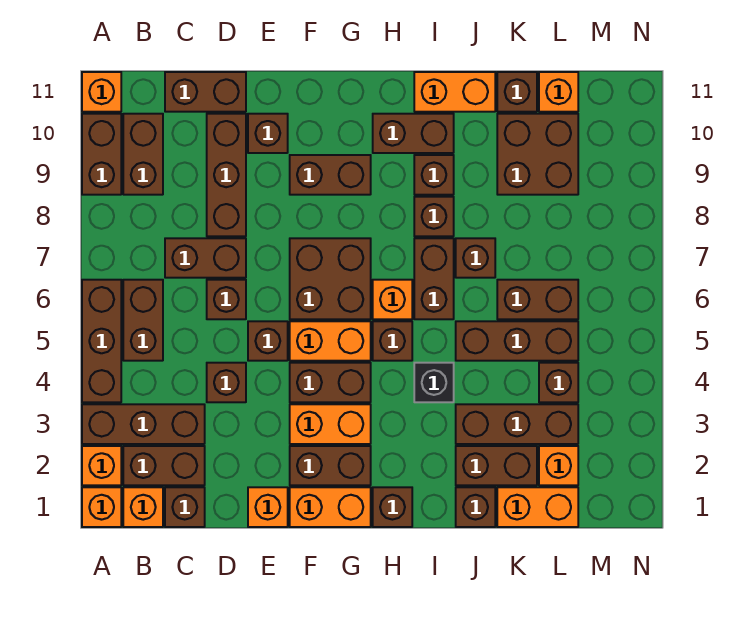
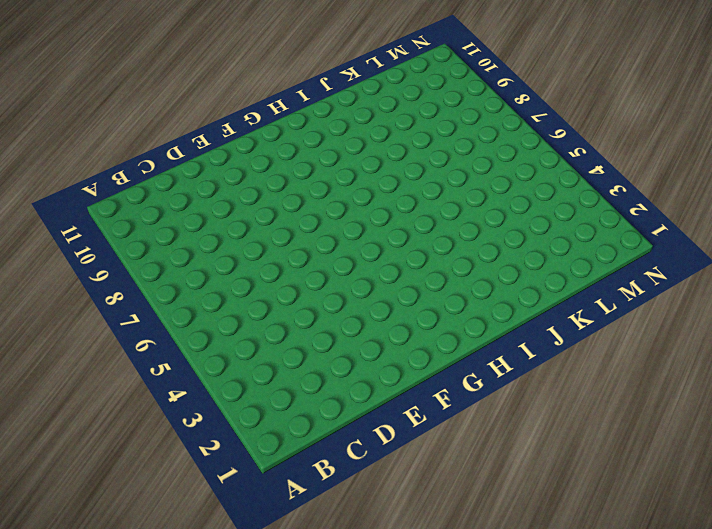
none -> orange 1x1 brick [82,487,121,527]
none -> orange 1x1 brick [82,446,121,485]
none -> brown 1x3 brick [82,404,205,444]
none -> brown 1x3 brick [82,280,121,402]

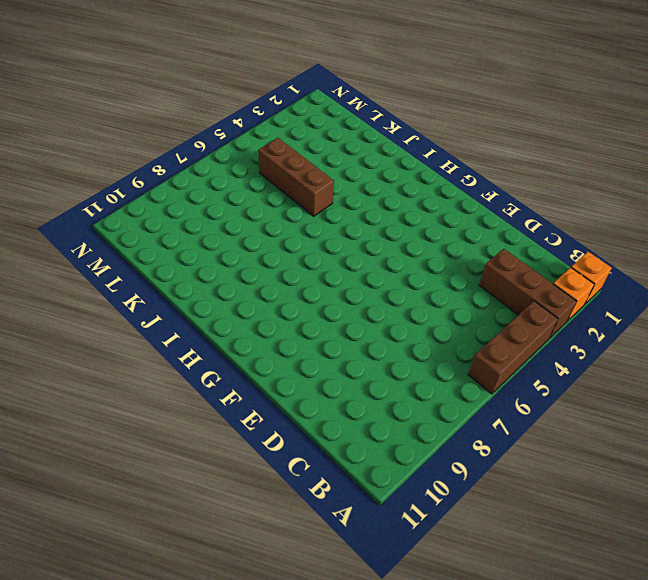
none -> brown 1x2 brick [82,114,121,195]
none -> orange 1x1 brick [82,72,121,112]
none -> orange 1x1 brick [123,487,163,527]
none -> brown 1x2 brick [123,446,205,485]

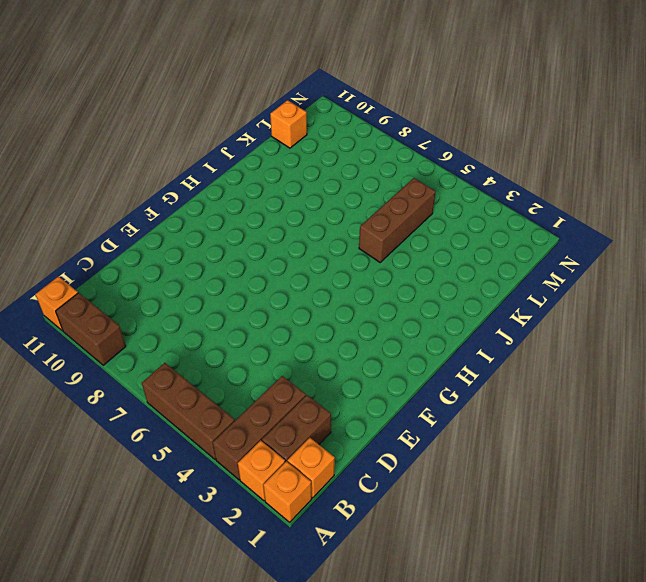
none -> brown 1x2 brick [123,280,163,361]
none -> brown 1x2 brick [123,114,163,195]
none -> brown 1x1 brick [165,487,205,527]
none -> brown 1x2 brick [165,238,246,278]

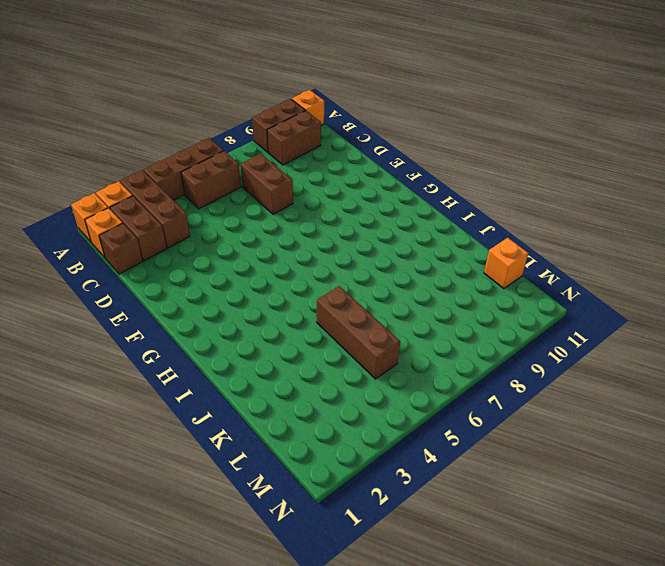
none -> brown 1x2 brick [165,72,246,112]
none -> brown 1x1 brick [207,363,246,402]
none -> brown 1x1 brick [207,280,246,319]
none -> brown 1x3 brick [207,114,246,236]

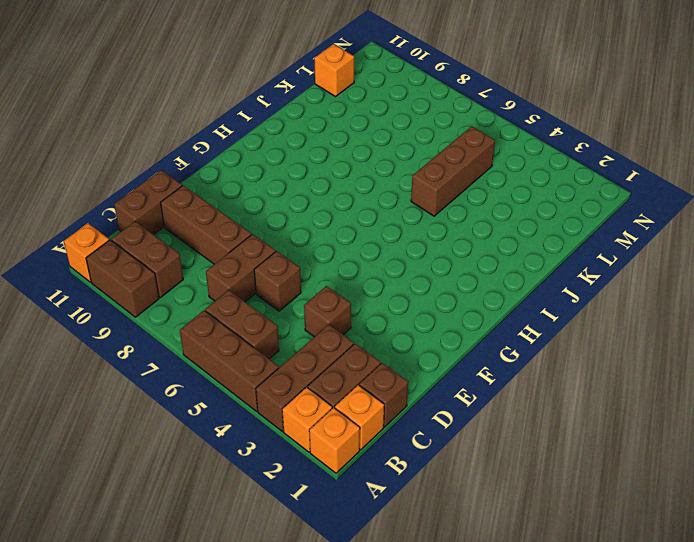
none -> orange 1x1 brick [248,487,288,527]
none -> brown 1x1 brick [248,321,288,361]
none -> brown 1x1 brick [248,114,288,153]
none -> orange 1x2 brick [290,487,371,527]

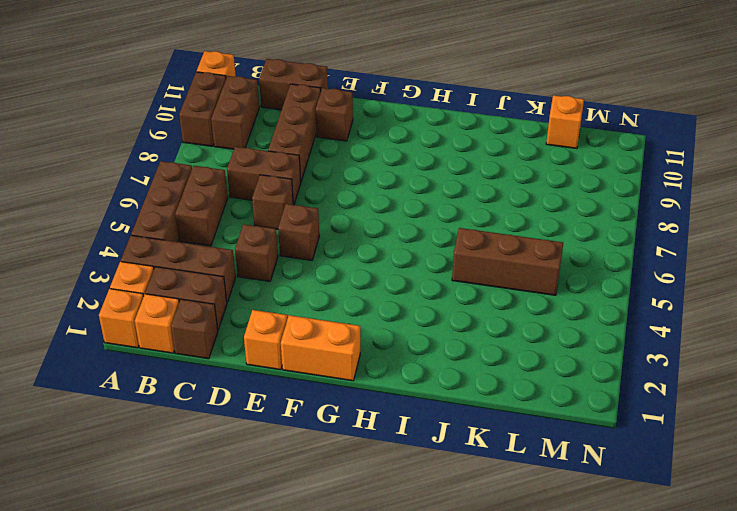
none -> brown 1x2 brick [290,446,371,485]
none -> orange 1x2 brick [290,404,371,444]
none -> brown 1x2 brick [290,363,371,402]
none -> orange 1x2 brick [290,321,371,361]

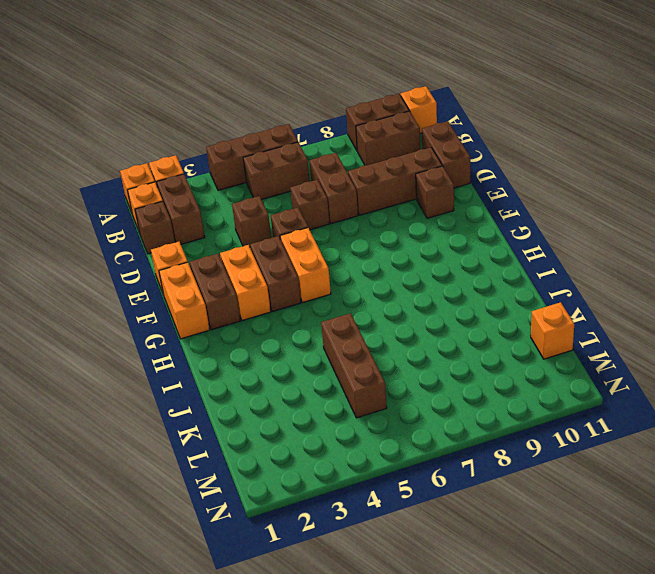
none -> brown 1x3 brick [82,404,205,444]
none -> brown 2x2 brick [290,238,371,319]
none -> brown 1x2 brick [290,155,371,195]
none -> brown 1x1 brick [373,487,412,527]

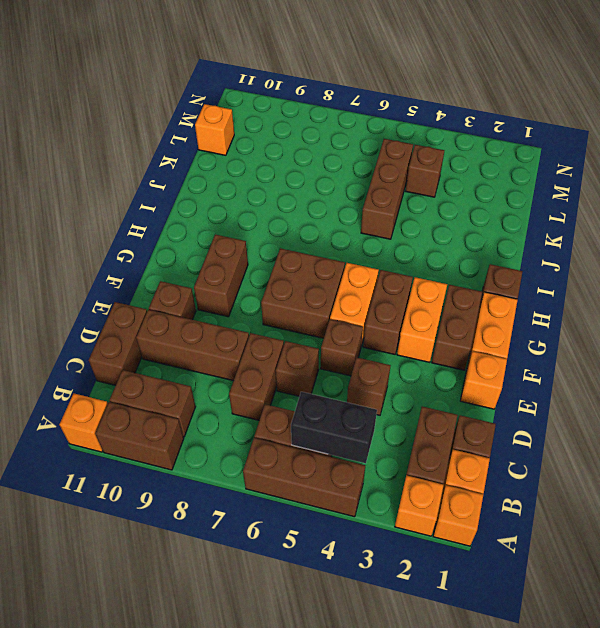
black 1x2 brick [291,392,377,463] -> none
none -> brown 1x3 brick [82,404,205,444]
none -> brown 1x1 brick [373,321,412,361]
none -> orange 1x1 brick [373,280,412,319]
none -> brown 1x2 brick [373,114,454,153]

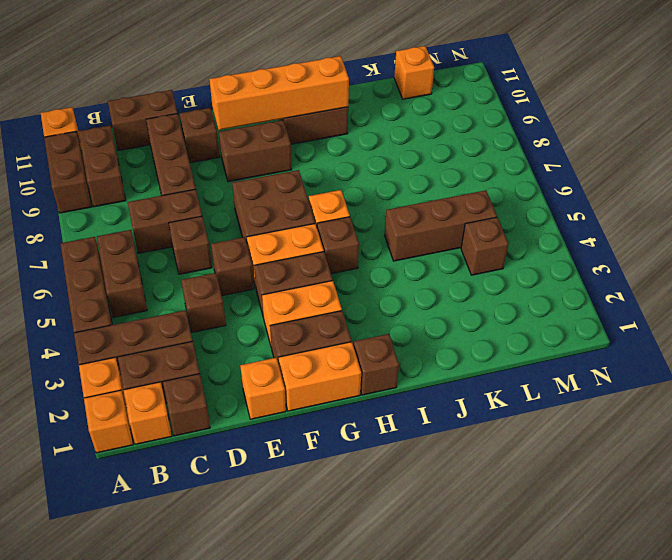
orange 1x4 brick [209,56,349,130] -> none
none -> black 1x1 brick [414,363,454,402]
none -> brown 1x2 brick [414,238,454,319]
none -> brown 1x1 brick [414,197,454,236]
none -> brown 1x1 brick [414,155,454,195]

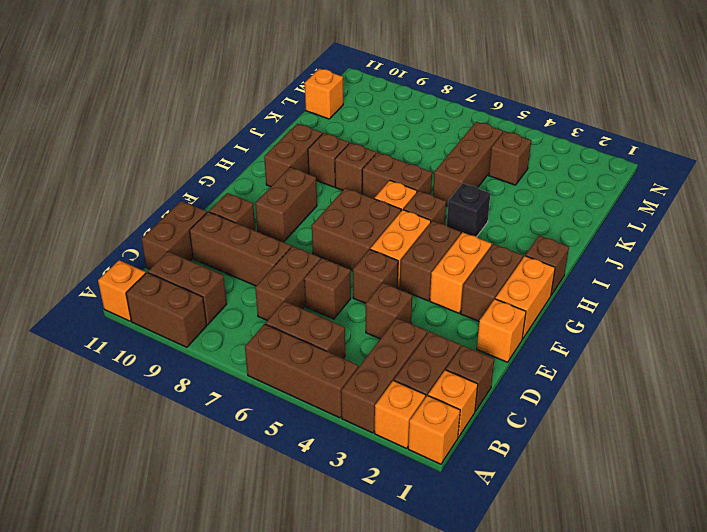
none -> orange 1x2 brick [414,72,495,112]
none -> brown 1x1 brick [456,487,495,527]
none -> brown 1x2 brick [456,446,537,485]
none -> brown 1x3 brick [456,404,578,444]

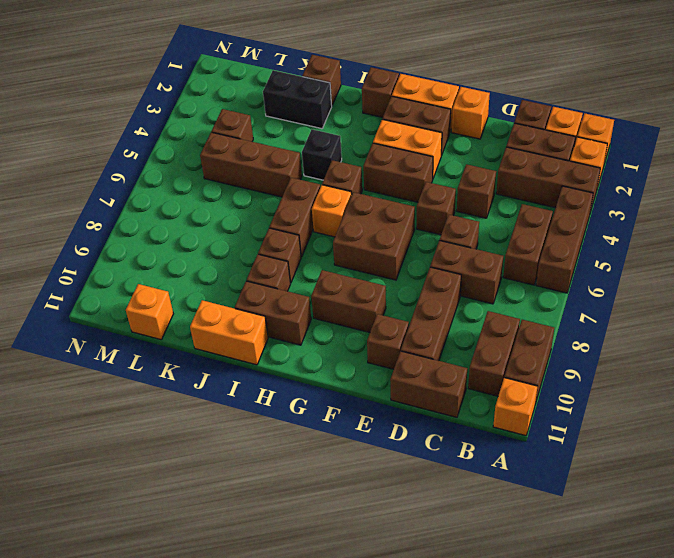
black 1x2 brick [263,70,332,129] -> brown 1x2 brick [456,446,537,485]
none -> orange 1x2 brick [290,321,371,361]
none -> brown 1x3 brick [456,404,578,444]
none -> brown 1x1 brick [456,238,495,278]
none -> orange 1x2 brick [497,487,578,527]

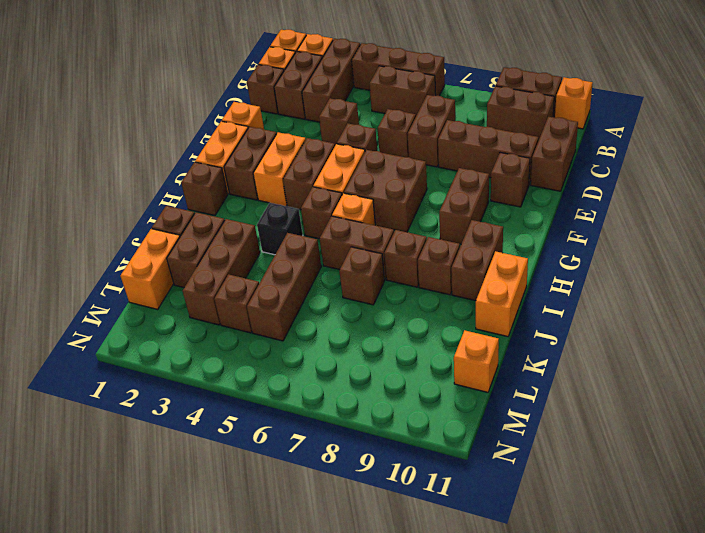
none -> brown 1x2 brick [497,280,578,319]
none -> brown 2x2 brick [497,114,578,195]
none -> brown 1x1 brick [497,72,537,112]
none -> orange 1x1 brick [539,446,578,485]

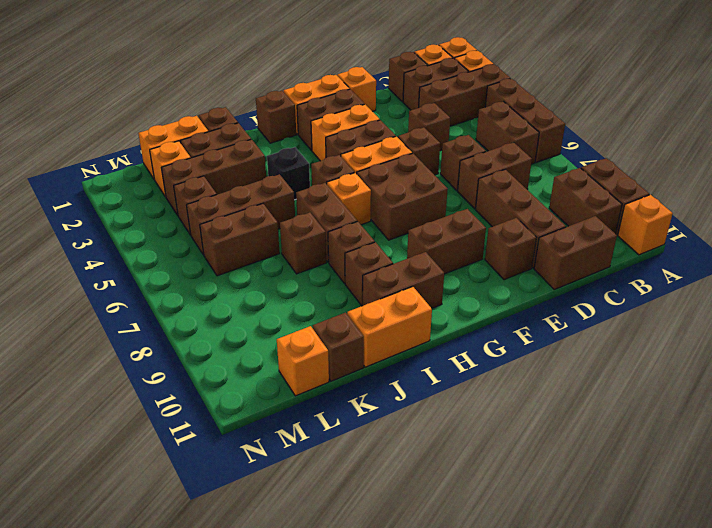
none -> brown 2x2 brick [497,114,578,195]

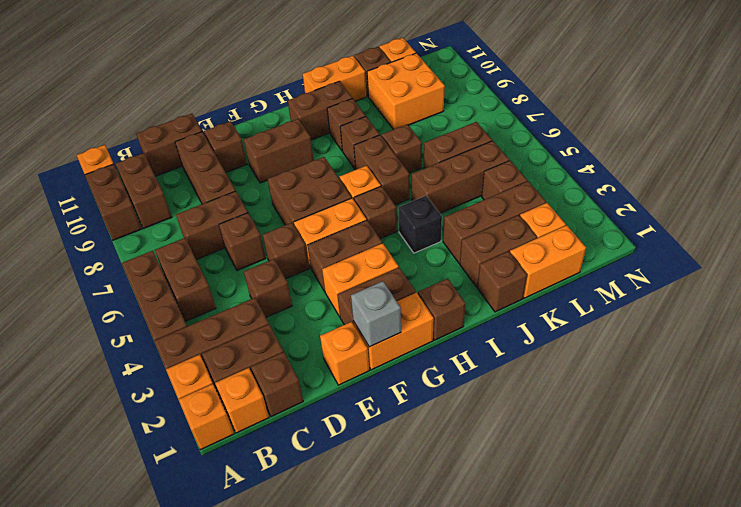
grey 1x1 brick [351,281,401,347] -> none
orange 2x2 brick [367,53,445,130] -> brown 2x2 brick [497,114,578,195]

